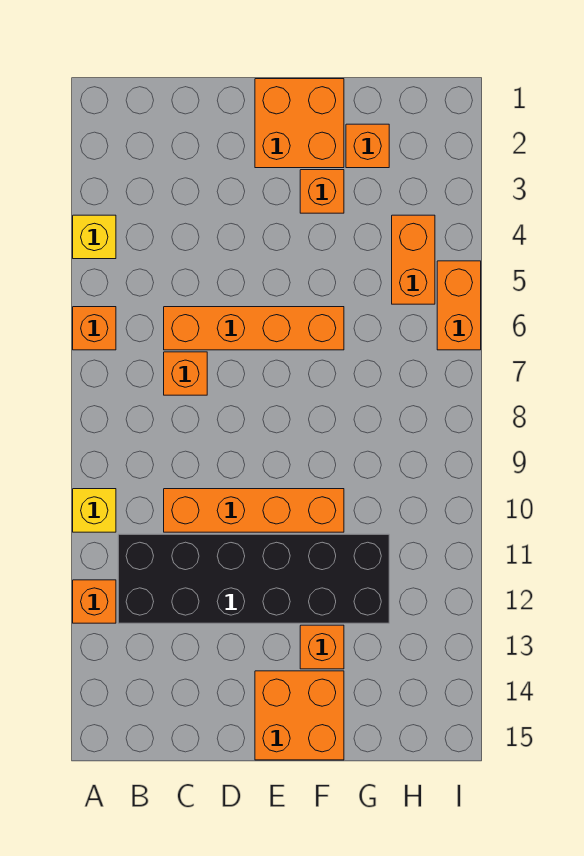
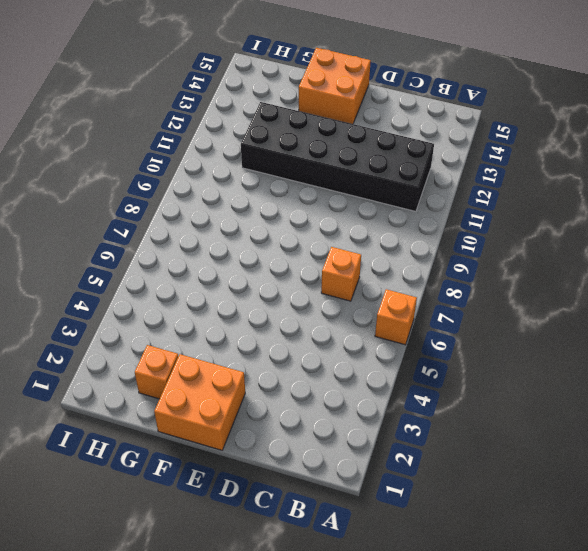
none -> yellow 1x1 brick [73,215,116,259]
none -> yellow 1x1 brick [73,489,116,532]
none -> orange 1x1 brick [73,580,116,623]

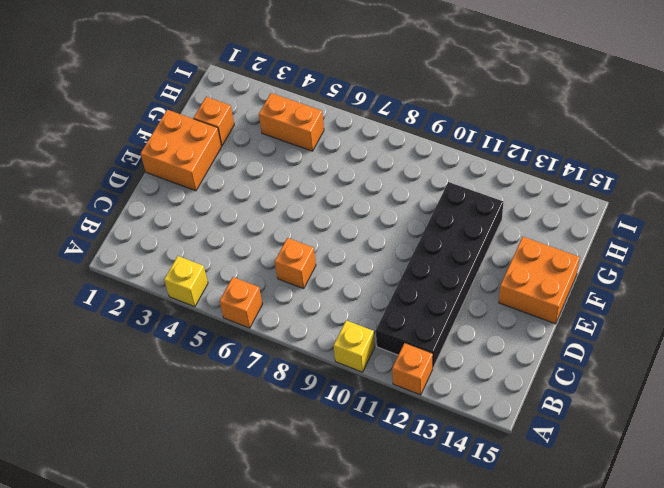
none -> orange 1x4 brick [164,307,344,350]
none -> orange 1x4 brick [164,489,344,532]
none -> orange 1x1 brick [300,170,344,213]

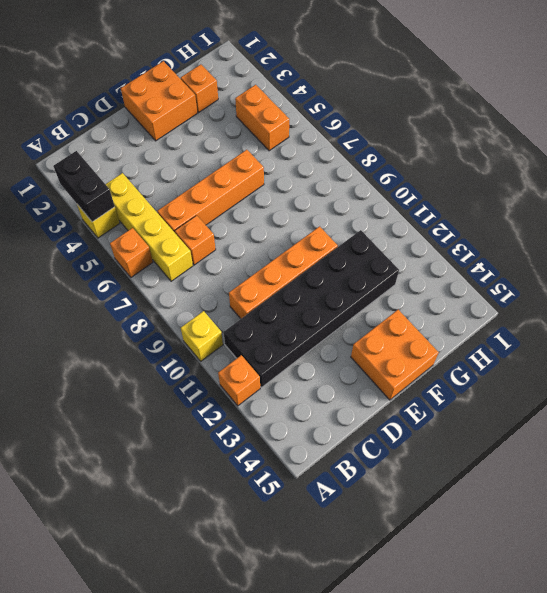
black 1x2 brick [54,151,115,222] -> none
yellow 1x4 brick [106,173,193,281] -> none
none -> orange 1x1 brick [300,170,344,213]
none -> orange 1x1 brick [300,625,344,669]
none -> orange 1x2 brick [437,261,481,350]

